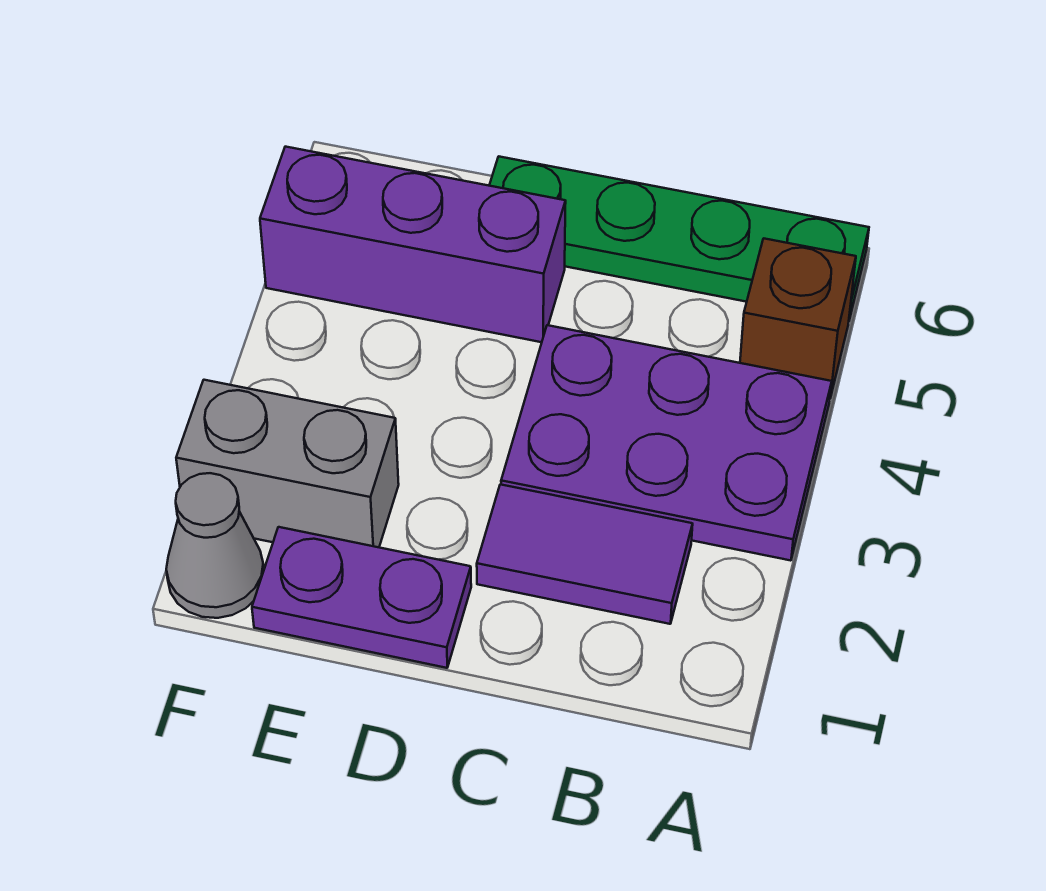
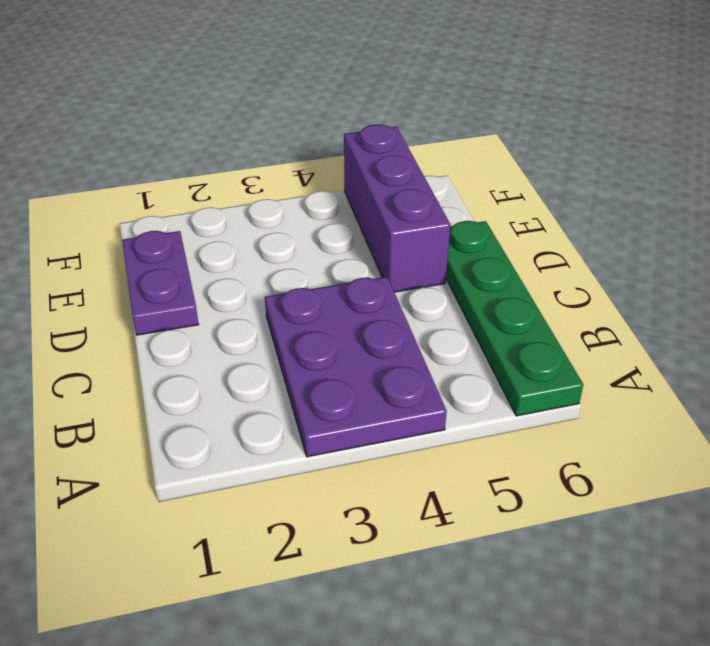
none -> brown 1x1 brick [740,239,856,398]
none -> purple 1x2 tile [477,484,693,624]

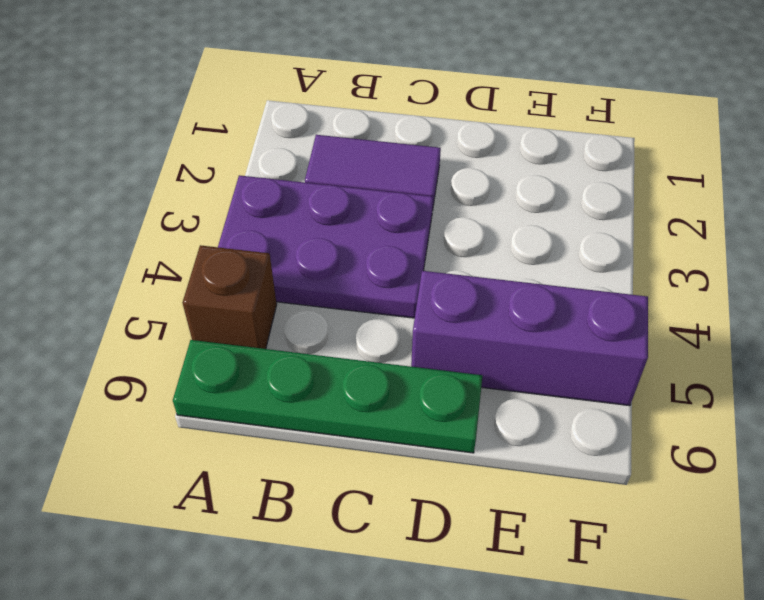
none -> purple 1x2 plate [252,527,471,668]
none -> grey 1x2 brick [176,380,399,547]

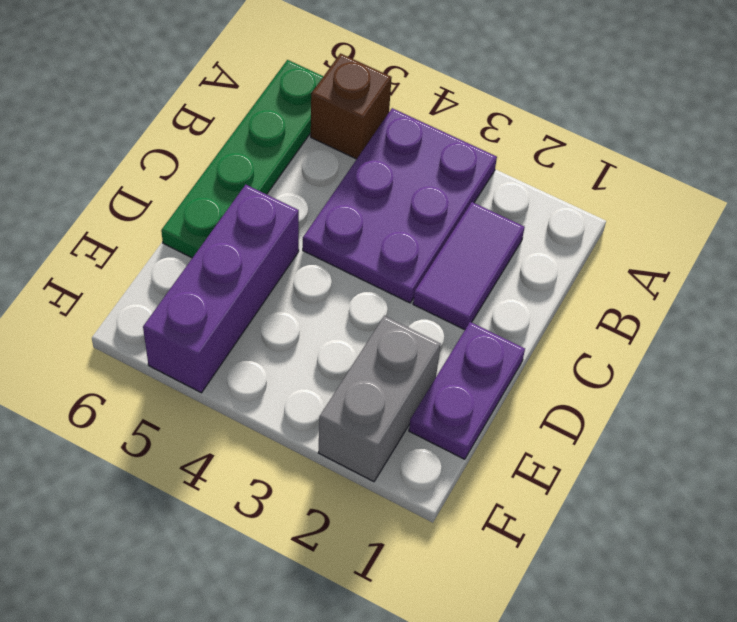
none -> grey 1x1 cone [166,473,264,618]

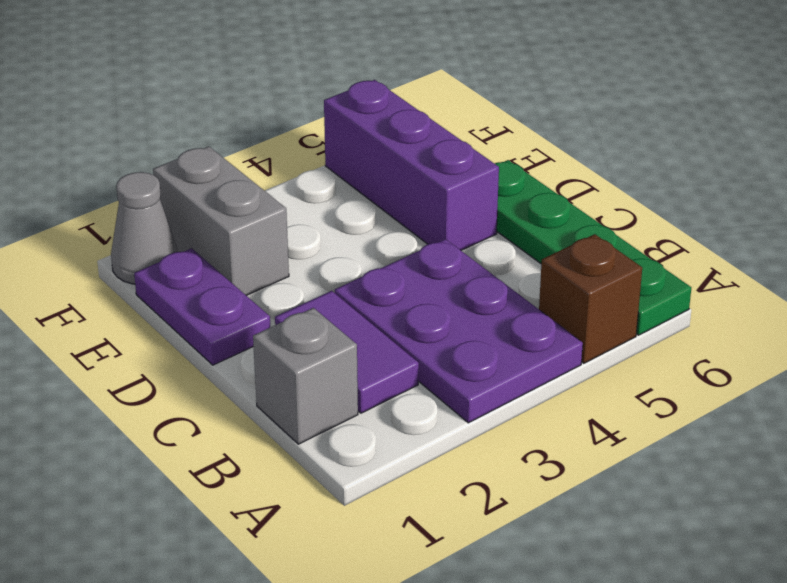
grey 1x1 brick [253,308,358,444] -> none

